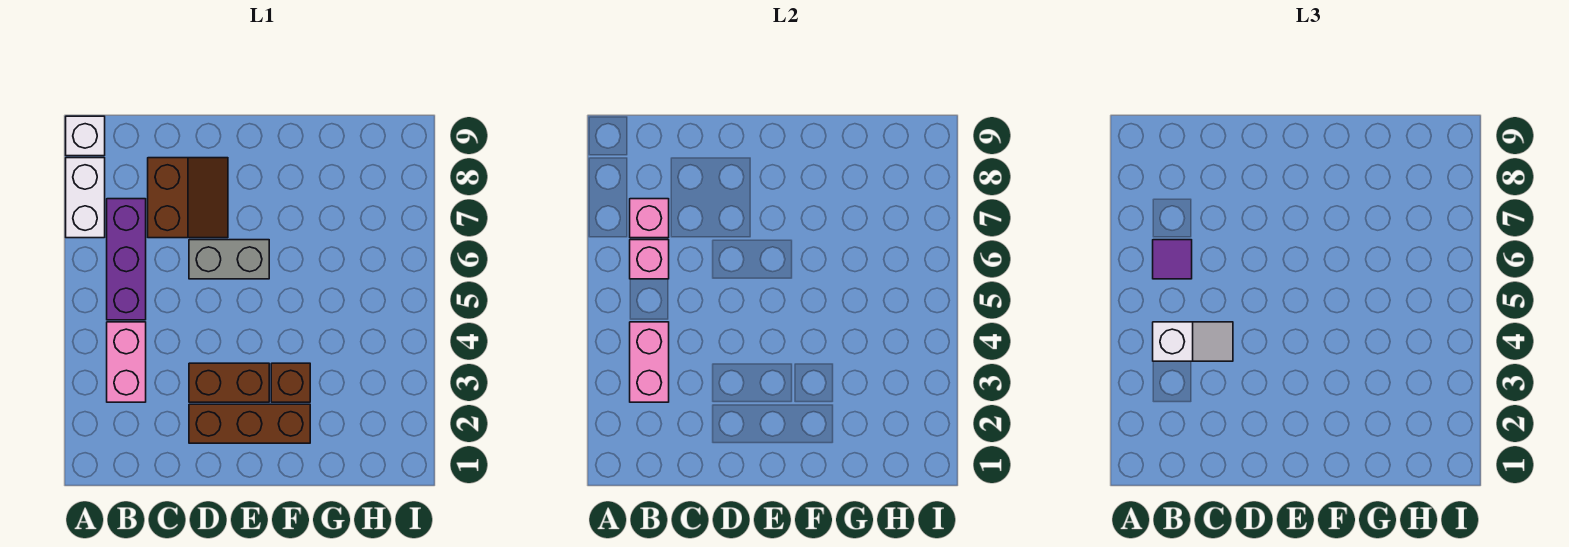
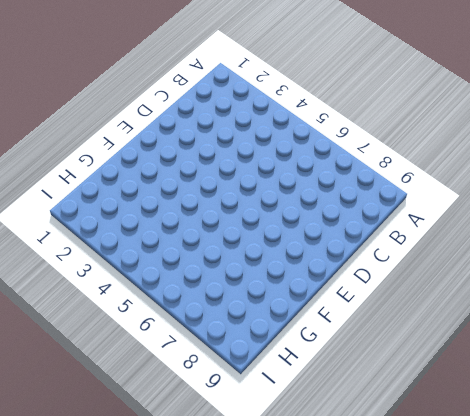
none -> white 1x2 brick [66,158,105,238]
none -> white 1x1 brick [66,116,105,156]
none -> pink 1x2 brick [107,322,146,402]

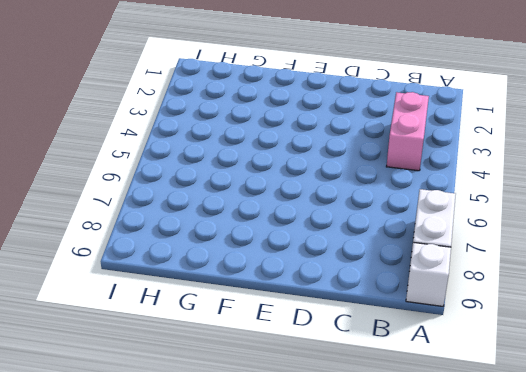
none -> purple 1x3 brick [107,199,146,320]
none -> brown 2x2 slope [148,158,228,238]
none -> brown 1x3 brick [189,404,310,443]

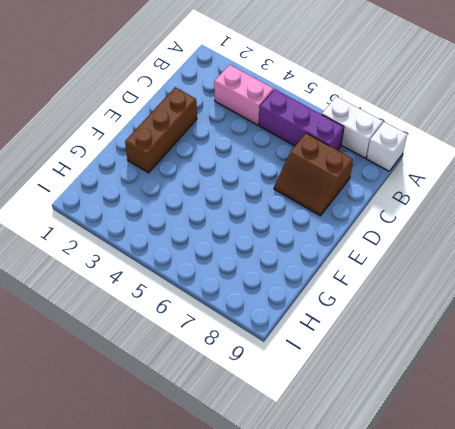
none -> brown 1x2 brick [189,363,269,402]
none -> grey 1x2 brick [189,240,269,279]
none -> brown 1x1 brick [271,363,310,402]

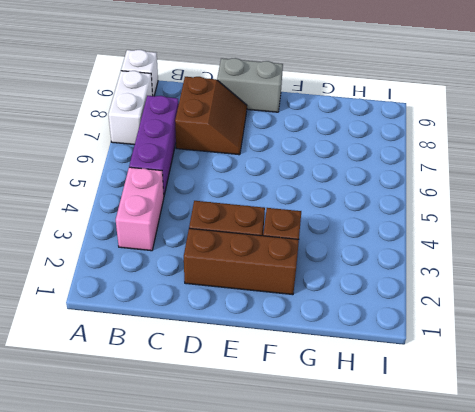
grey 1x2 brick [217,58,283,112] -> grey 1x2 brick moved to [189,240,269,279]
none -> pink 1x2 brick [630,322,669,402]
none -> pink 1x1 brick [630,240,669,279]
none -> pink 1x1 brick [630,199,669,238]

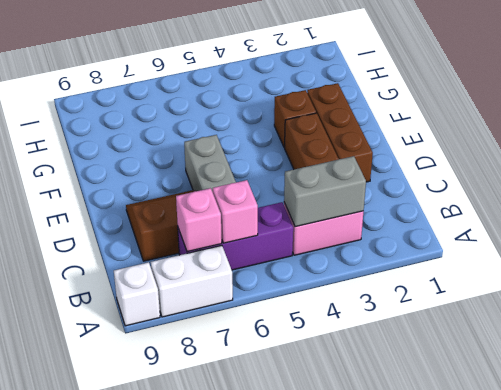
grey 1x2 brick [284,156,366,227] -> pink 1x2 brick [630,322,669,402]
none -> white 1x2 slope [1153,322,1233,361]
none -> purple 1x1 tile [1153,240,1192,279]

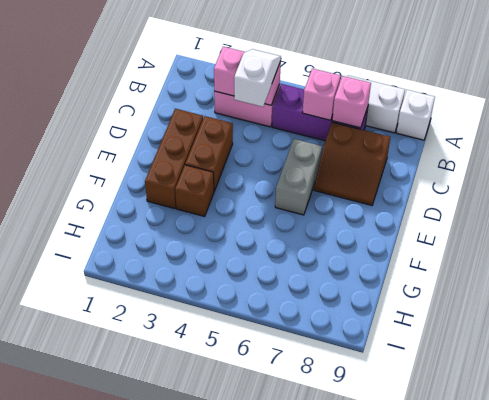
white 1x2 slope [234,49,281,107] -> white 1x2 slope turned to [1153,322,1233,361]
none -> purple 1x1 tile [1153,240,1192,279]

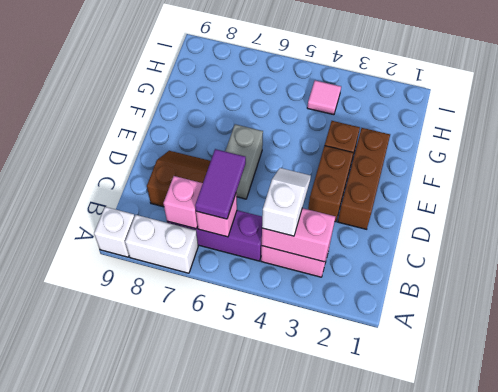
purple 1x2 tile [195,149,246,219] -> purple 1x1 tile [1153,240,1192,279]
pink 1x1 tile [307,80,341,115] -> none

